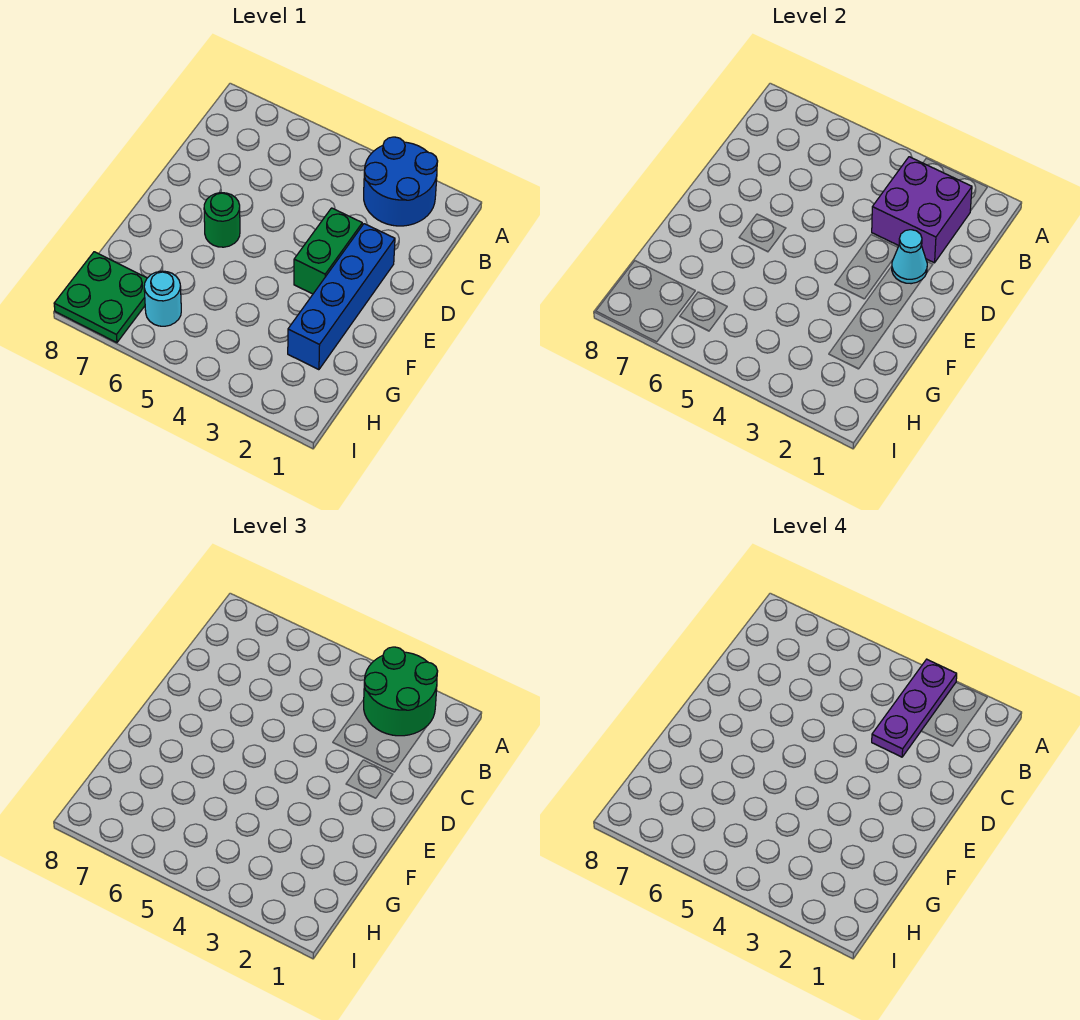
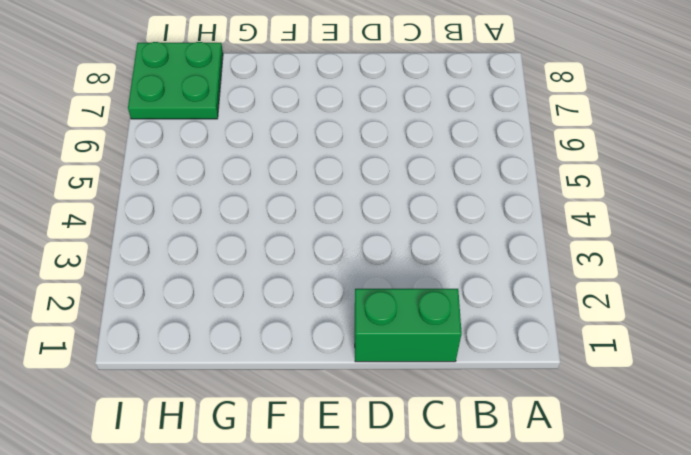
green 1x2 brick [355,289,462,362] -> green 1x2 brick moved to [294,208,362,294]
none -> blue 2x2 round brick [364,137,438,226]
none -> blue 1x4 brick [288,224,395,370]

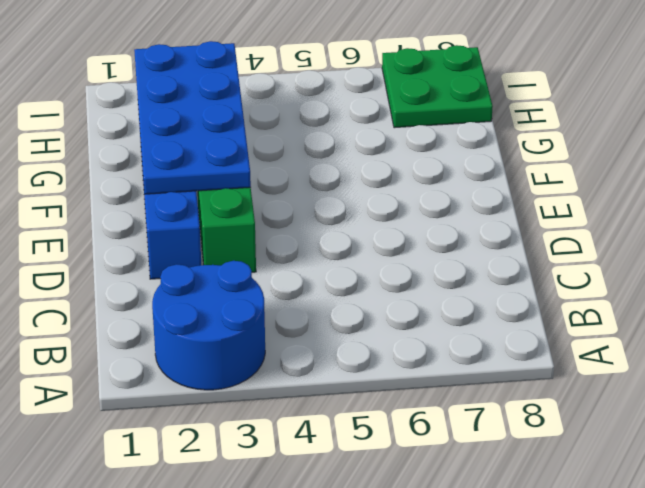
blue 2x4 plate [134,41,251,194] -> none
none -> green 1x1 round brick [204,193,240,247]
none -> cyan 1x1 round brick [144,271,181,326]

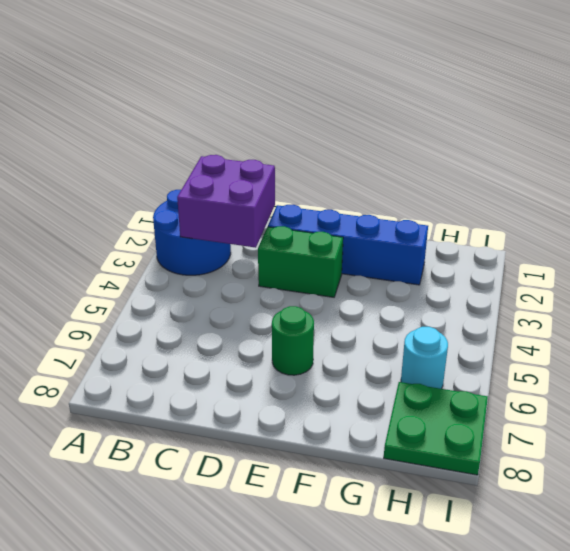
none -> cyan 1x1 cone [892,230,927,284]
none -> green 2x2 round brick [364,647,438,736]

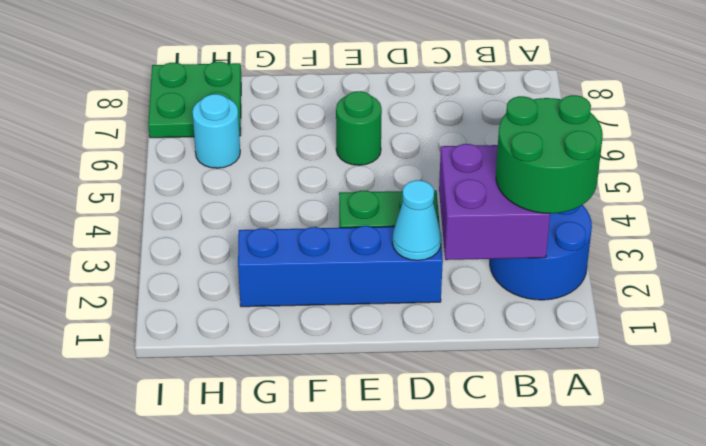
none -> purple 1x3 plate [872,659,957,757]

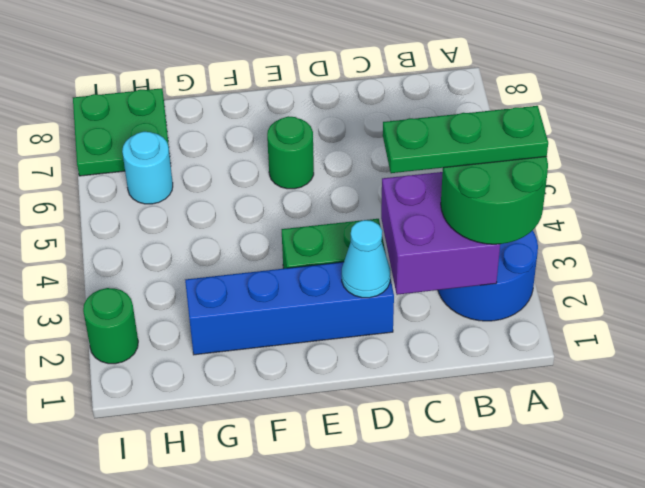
green 1x3 plate [383,106,548,173] -> purple 1x3 plate [872,659,957,757]
green 1x1 round brick [83,288,138,364] -> none

